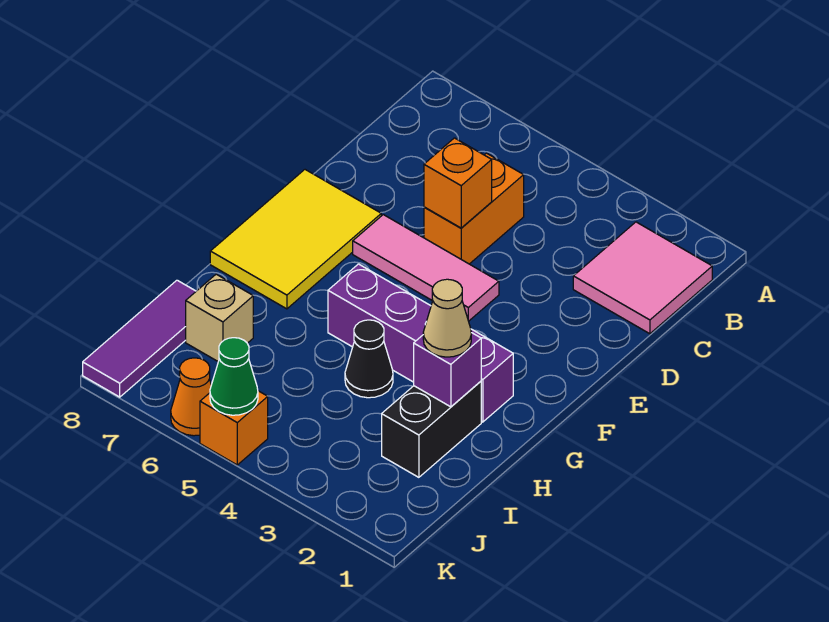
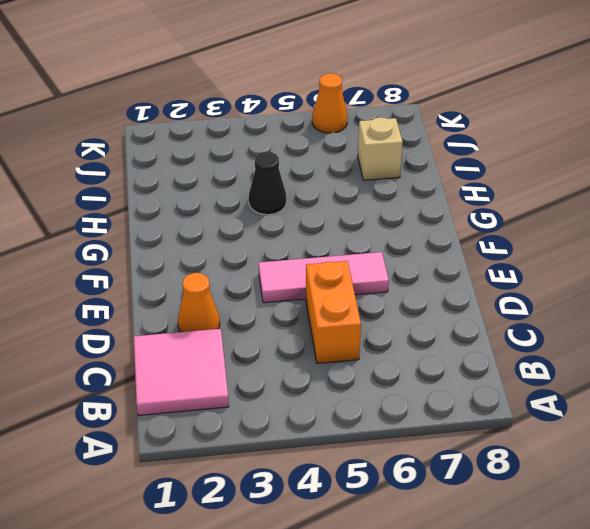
orange 1x1 cone [178,273,220,332] -> none
none -> yellow 2x3 tile [210,170,381,309]
none -> purple 1x4 brick [328,264,513,422]
none -> black 1x2 brick [382,381,481,477]

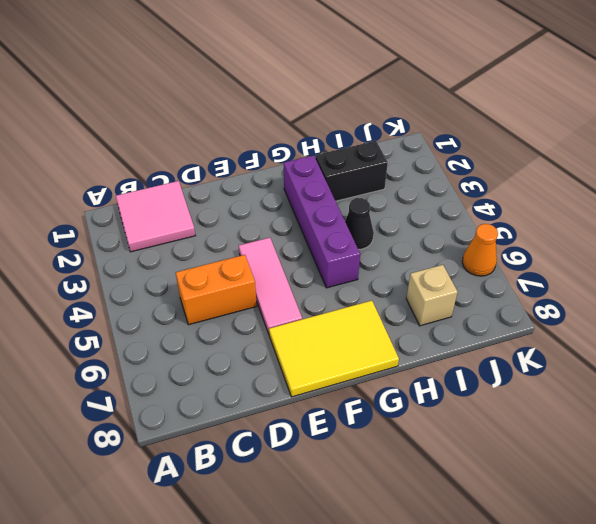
none -> purple 1x3 tile [83,280,196,397]
none -> orange 1x1 brick [200,391,268,465]
none -> orange 1x1 brick [424,138,492,228]

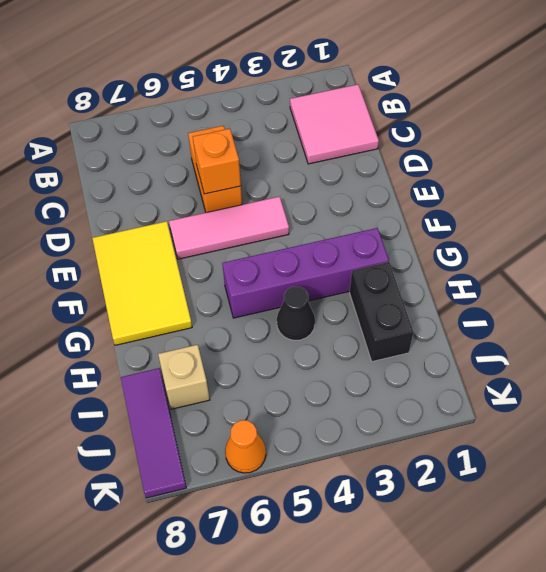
none -> orange 1x1 brick [200,391,268,465]
none -> purple 1x1 brick [414,333,481,407]
none -> green 1x1 cone [210,338,258,415]

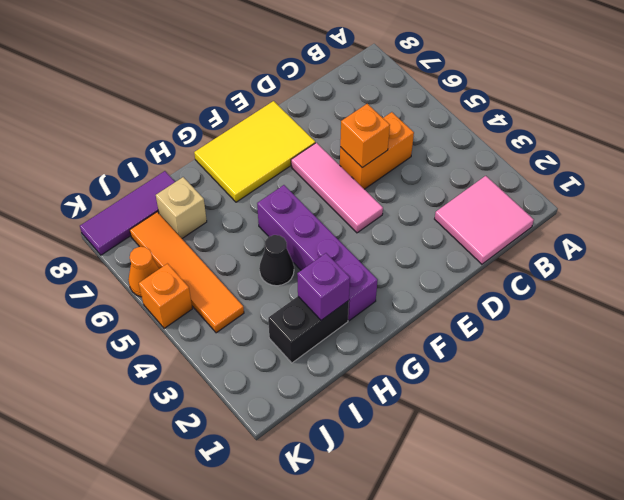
orange 1x4 tile [130,212,244,333] -> none
none -> green 1x1 cone [210,338,258,415]
none -> tan 1x1 cone [423,279,471,357]

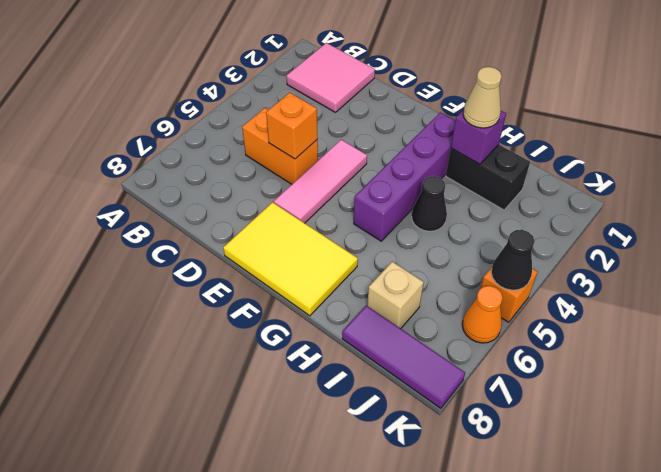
black 1x1 cone [491,230,535,290] -> green 1x1 cone [210,338,258,415]

